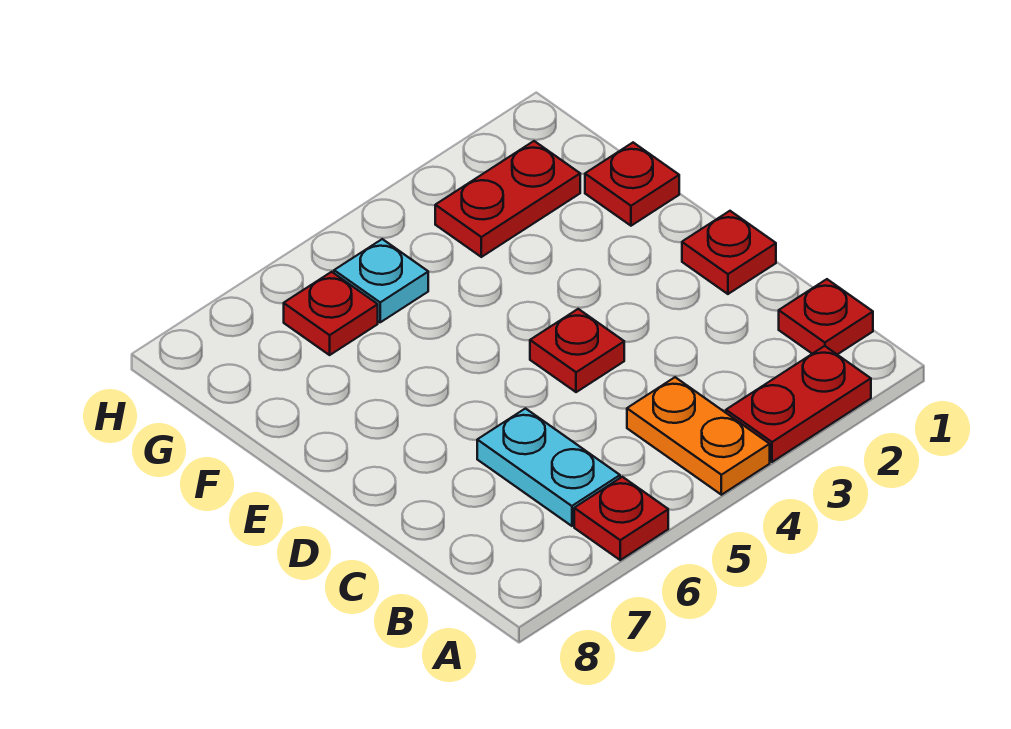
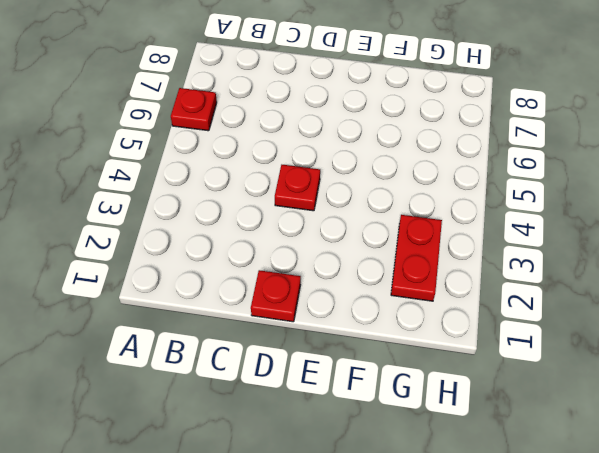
none -> red 1x2 plate [726,346,871,462]
none -> orange 1x2 plate [627,377,770,495]

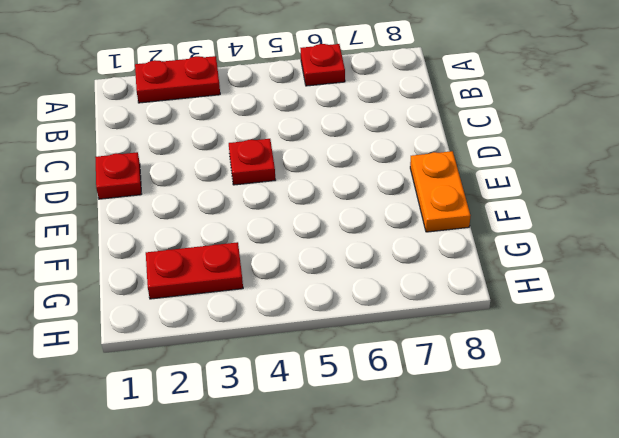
orange 1x2 plate [410,151,471,232] -> orange 1x2 plate moved to [627,377,770,495]
none -> red 1x1 plate [779,279,873,355]
none -> cyan 1x2 plate [477,409,620,526]

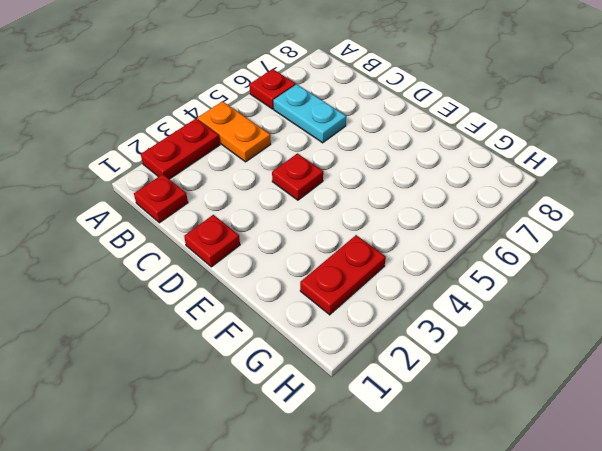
none -> red 1x1 plate [585,143,679,226]
none -> cyan 1x1 plate [334,239,428,322]

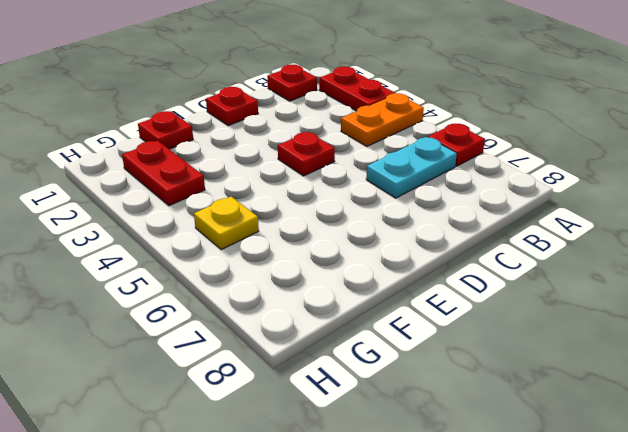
yellow 1x1 plate [194,197,259,250] -> cyan 1x1 plate [334,239,428,322]
none -> red 1x1 plate [284,272,378,355]

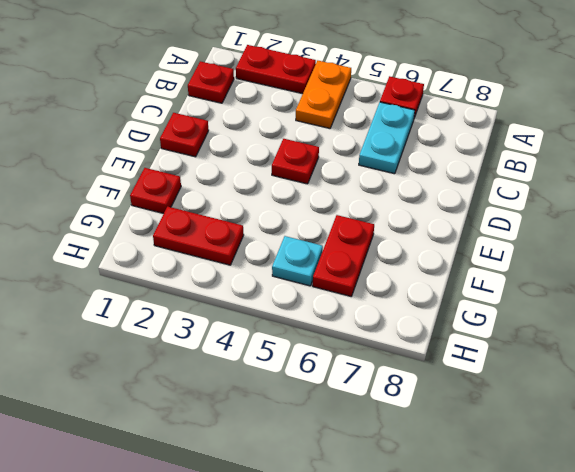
red 1x2 plate [313,215,374,296] -> red 1x1 plate [284,272,378,355]

